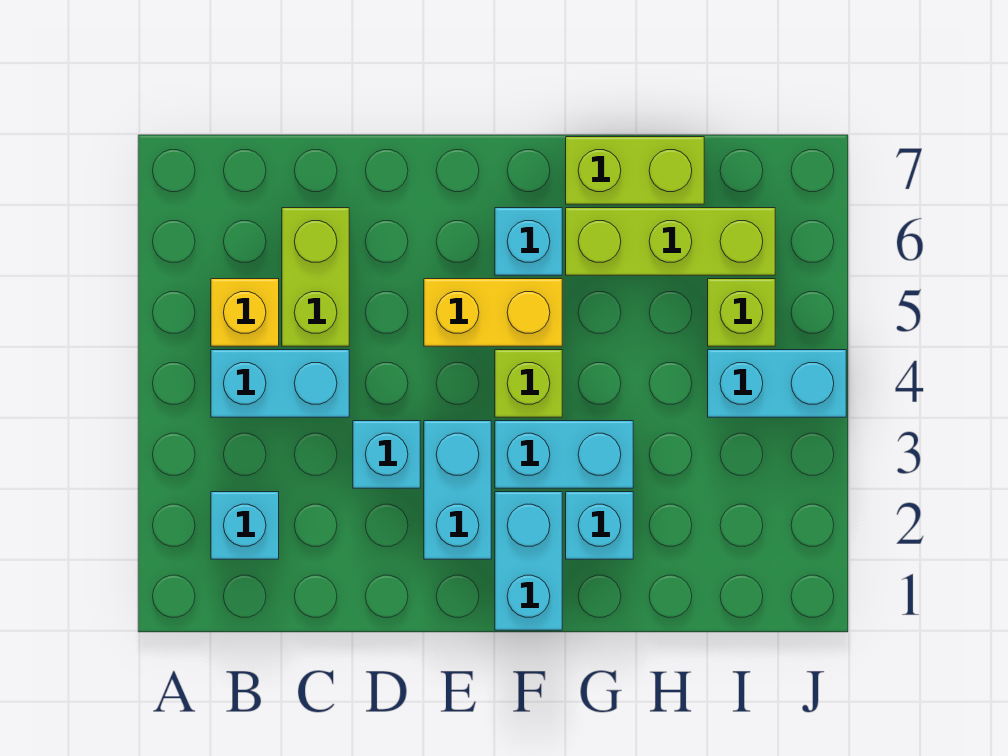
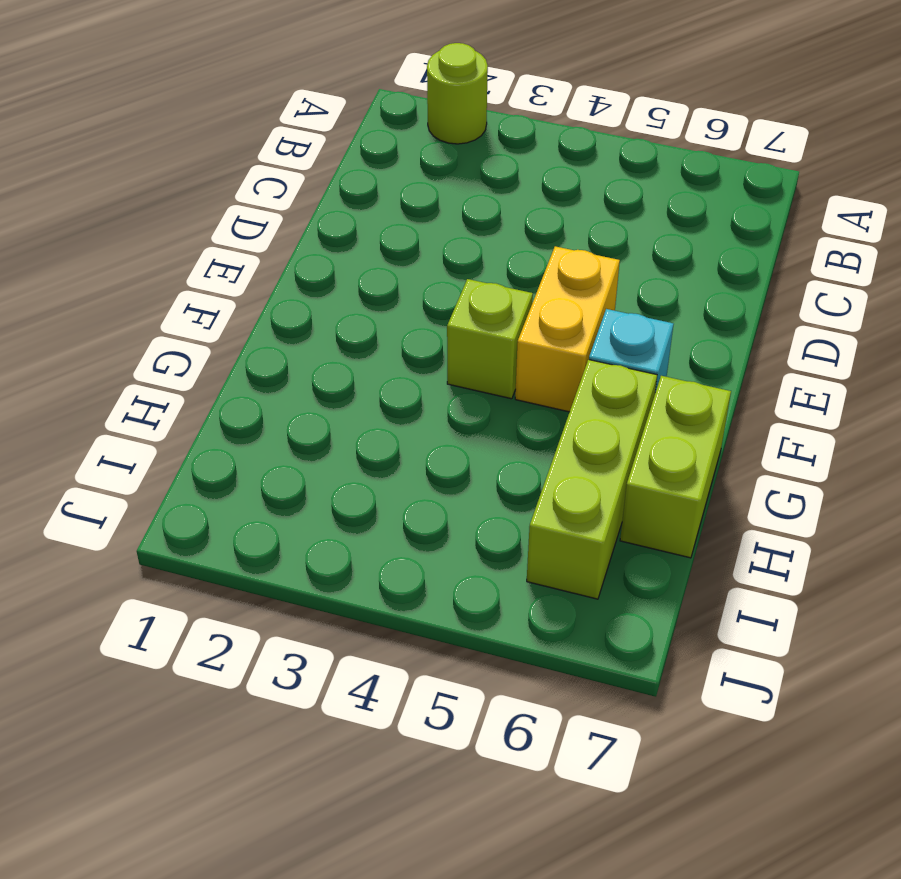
lime 1x1 round brick [427,43,488,144] -> none
none -> cyan 1x1 brick [211,492,279,559]
none -> cyan 1x2 brick [211,350,349,417]
none -> yellow 1x1 brick [211,279,279,346]

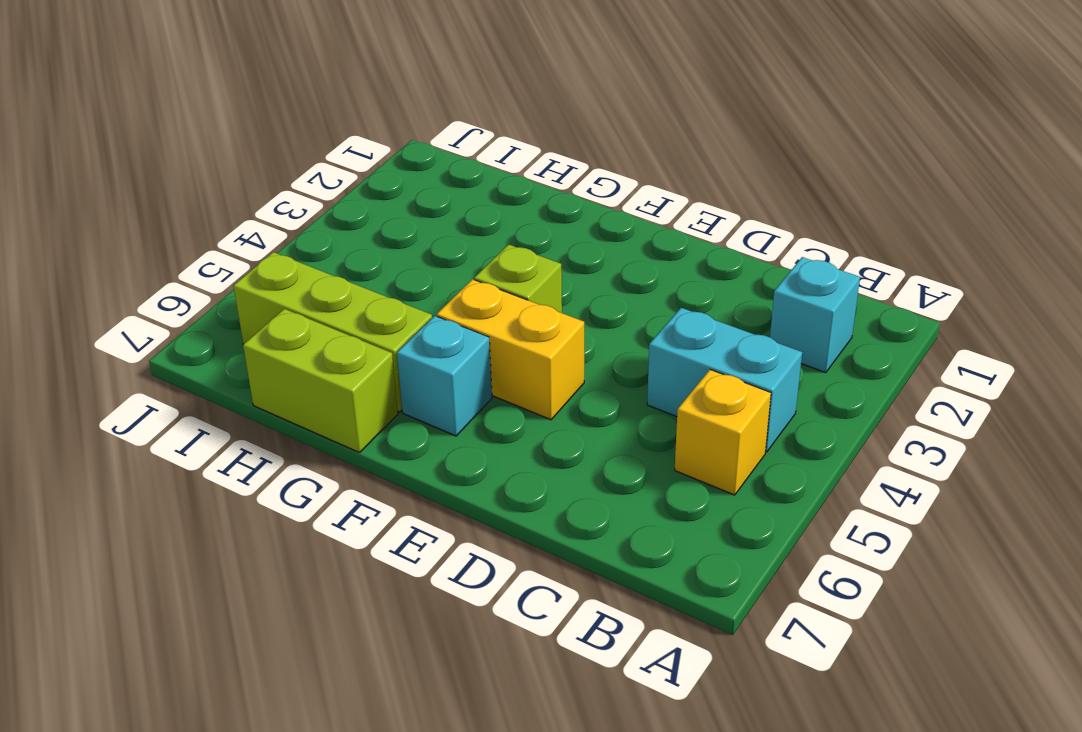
none -> lime 1x2 brick [282,208,349,346]
none -> cyan 1x1 brick [353,421,420,488]
none -> cyan 1x2 brick [424,421,491,559]

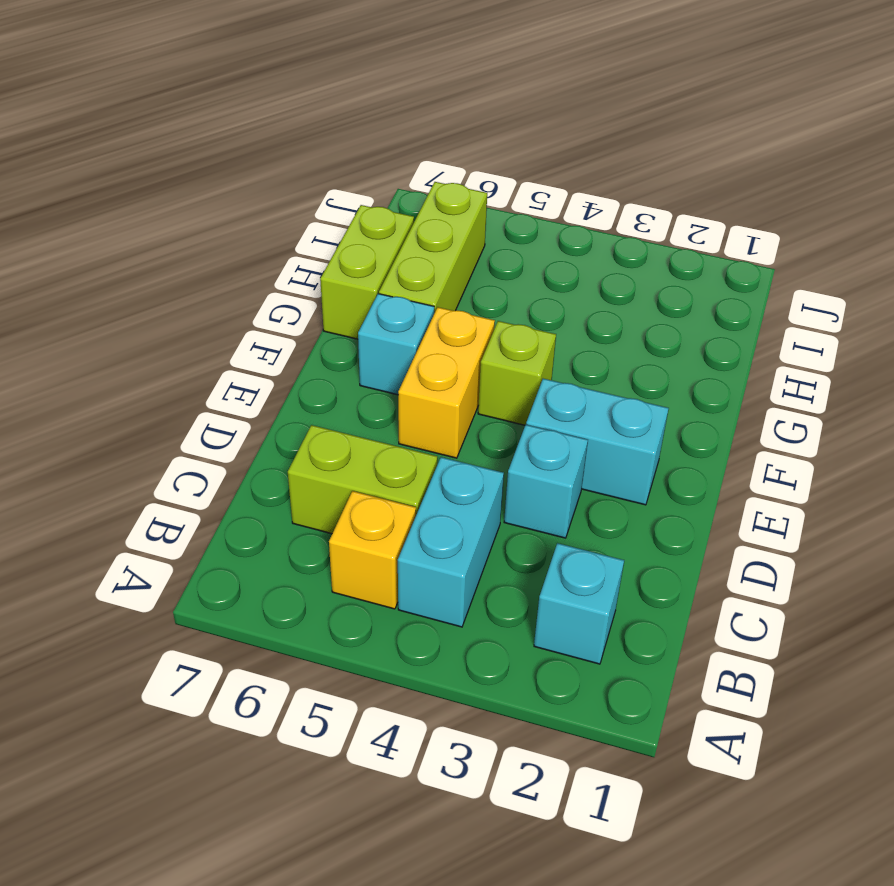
none -> cyan 1x2 brick [495,492,562,630]
none -> cyan 1x2 brick [495,421,633,488]
none -> cyan 1x1 brick [566,492,633,559]

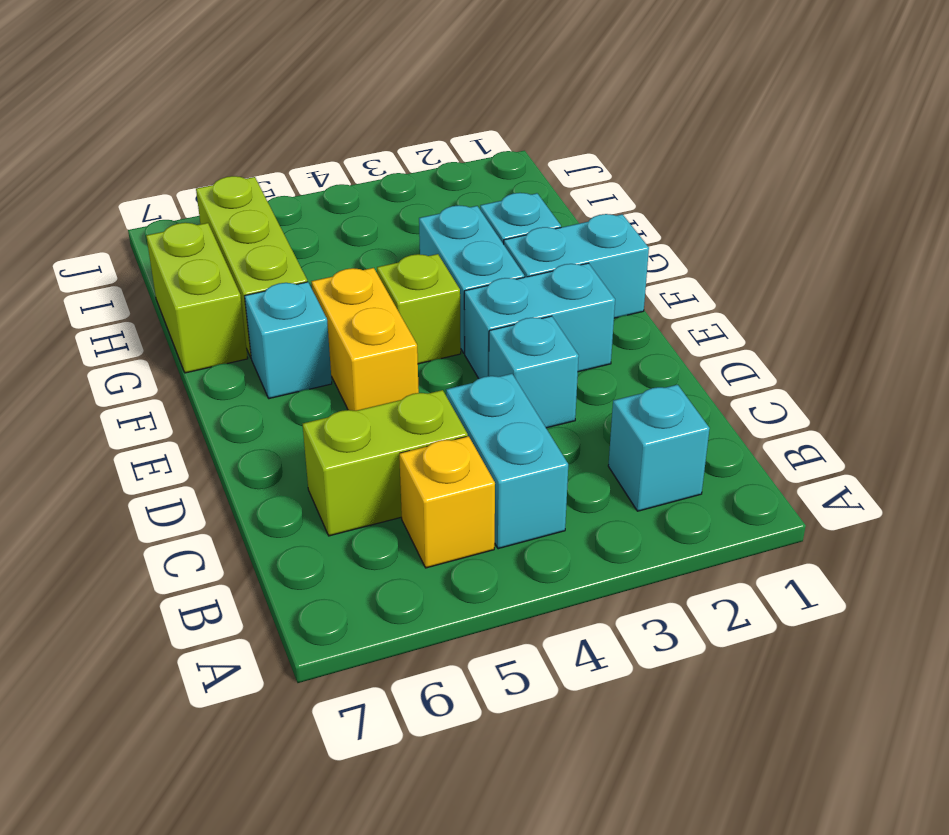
none -> cyan 1x2 brick [708,350,846,417]
none -> lime 1x1 brick [708,279,775,346]

